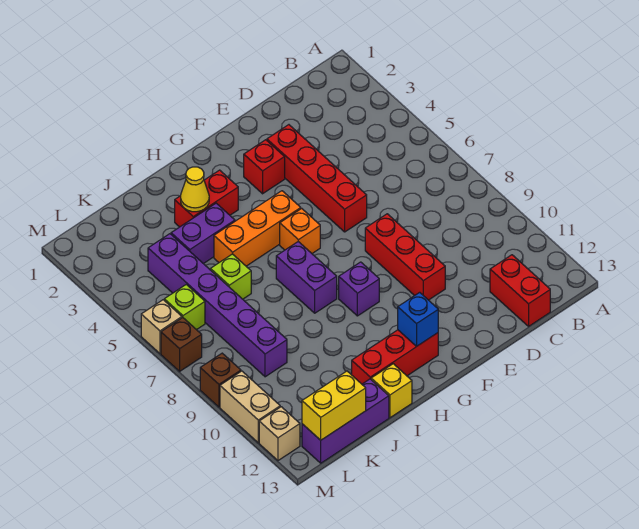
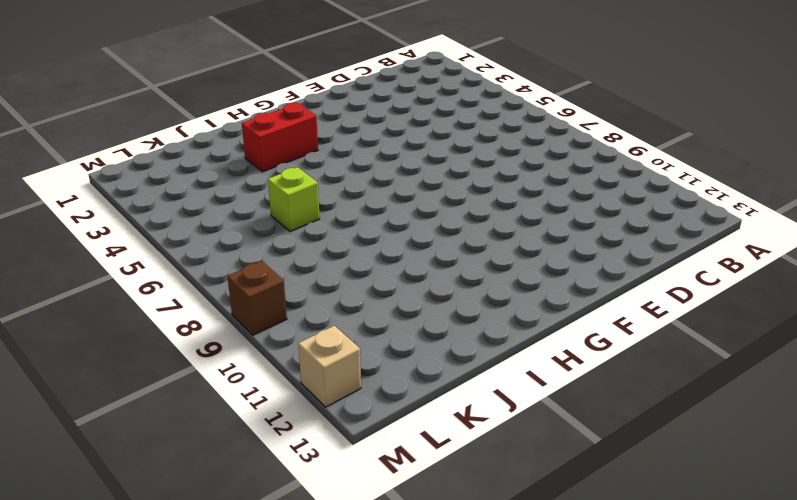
none -> red 1x2 brick [490,255,550,326]
none -> red 1x4 brick [267,125,367,232]
none -> red 1x3 brick [365,214,445,300]

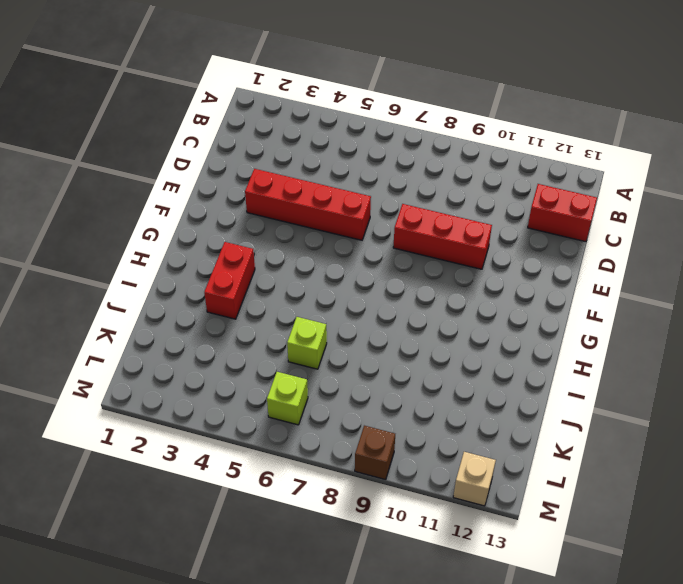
none -> red 1x1 brick [244,140,285,194]
none -> orange 1x3 brick [214,191,301,266]
none -> orange 1x1 brick [280,208,320,253]

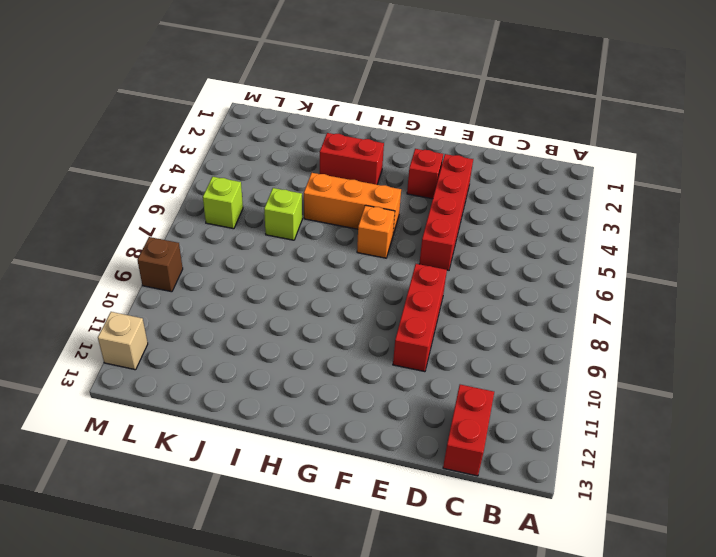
none -> purple 1x1 brick [339,262,379,316]
none -> red 1x3 brick [352,330,438,384]
none -> purple 1x2 brick [276,242,337,313]

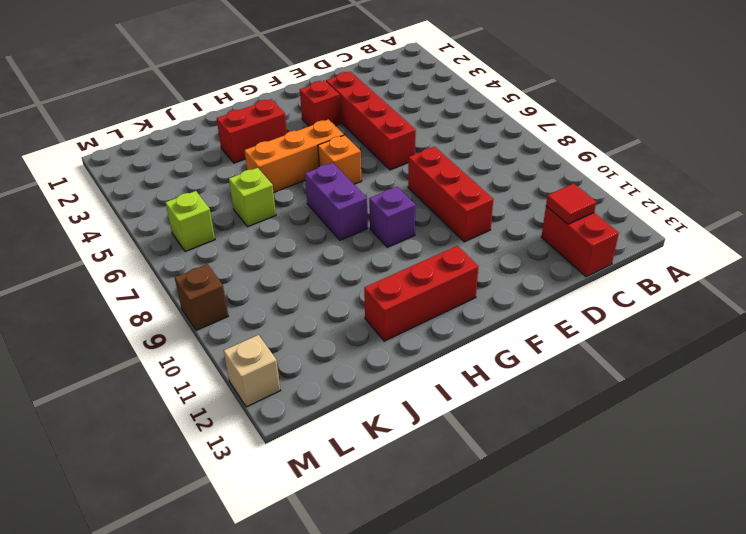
red 1x1 tile [546,184,596,224] -> none
none -> purple 1x2 brick [171,203,235,264]
none -> yellow 1x1 brick [371,364,412,418]
none -> purple 1x3 brick [302,379,389,463]

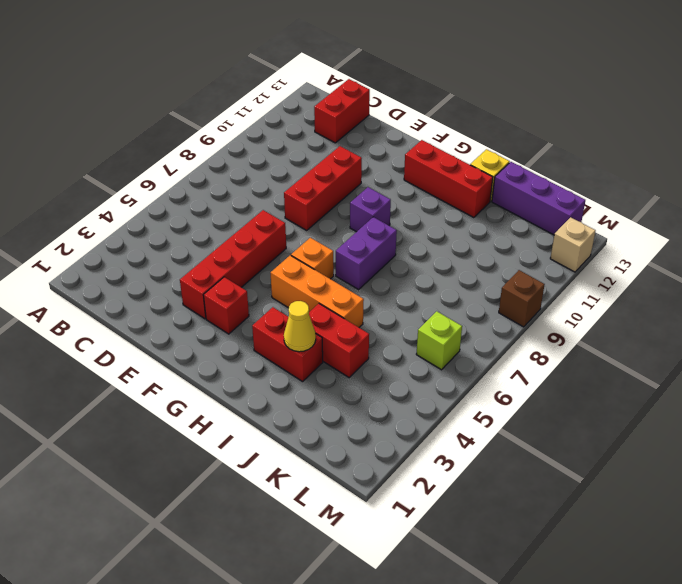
red 1x2 brick [309,304,369,377] -> purple 1x2 brick [171,203,235,264]
none -> lime 1x1 brick [210,254,251,299]
none -> purple 1x6 brick [148,234,287,377]
none -> tan 1x1 brick [141,300,182,353]

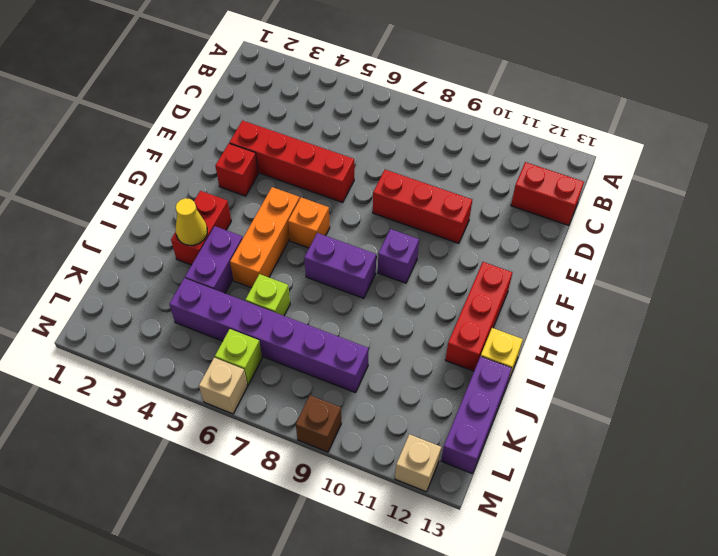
none -> brown 1x1 brick [161,318,202,371]
none -> tan 1x2 brick [220,371,280,443]
none -> blue 1x1 brick [398,292,438,347]

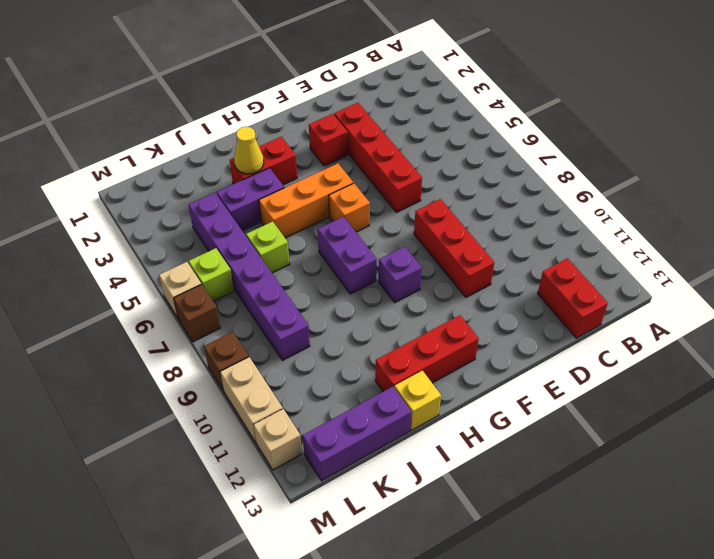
none -> blue 1x1 brick [398,292,438,347]
none -> yellow 1x2 brick [302,371,366,440]

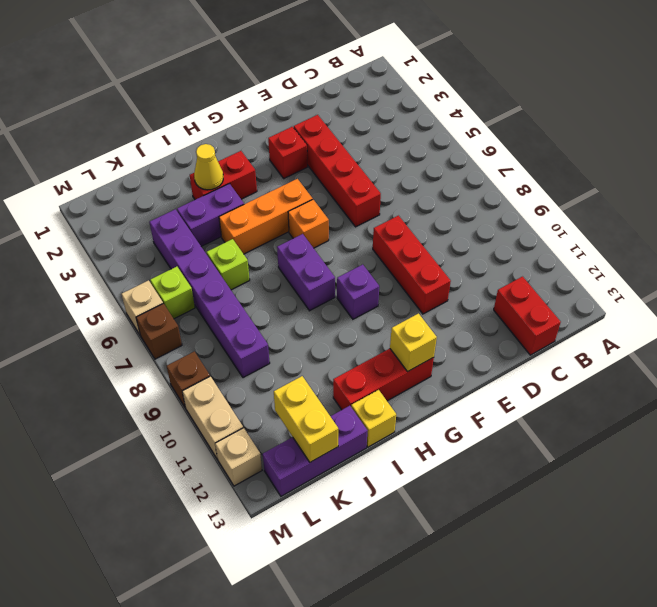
yellow 1x1 brick [390,314,437,372] -> blue 1x1 brick [398,292,438,347]
yellow 1x2 brick [274,376,338,462] -> yellow 1x2 brick turned to [302,371,366,440]

